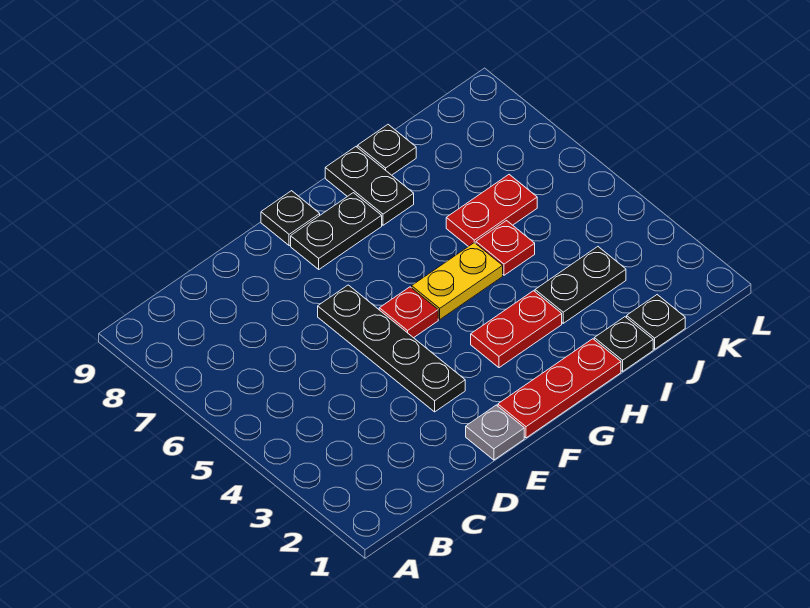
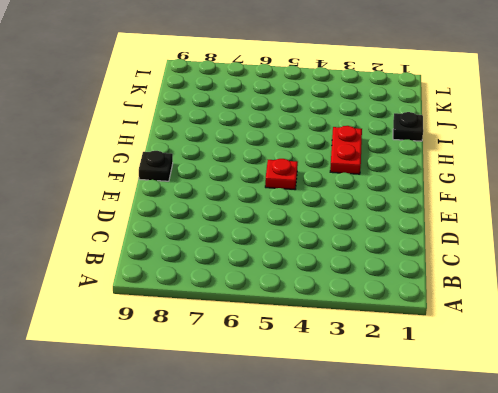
none -> grey 1x1 plate [466,405,524,460]
none -> black 1x4 plate [318,285,465,412]
none -> red 1x3 plate [498,339,621,438]

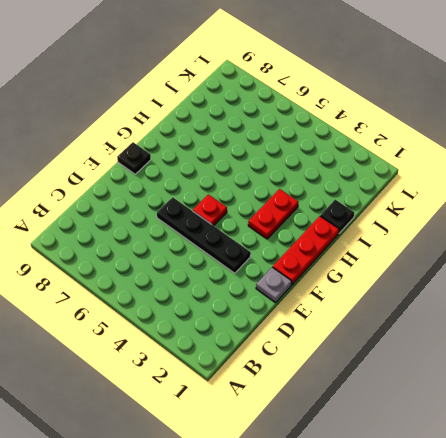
none -> black 1x2 plate [291,193,382,269]
none -> yellow 1x2 plate [412,243,503,319]
none -> black 1x2 plate [325,147,414,225]

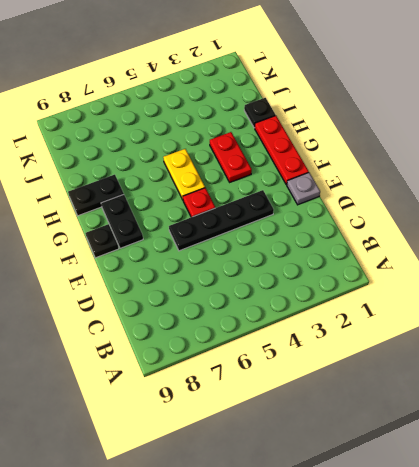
none -> black 1x2 plate [535,247,626,323]
none -> red 1x1 plate [476,221,535,275]
none -> red 1x2 plate [446,175,537,247]

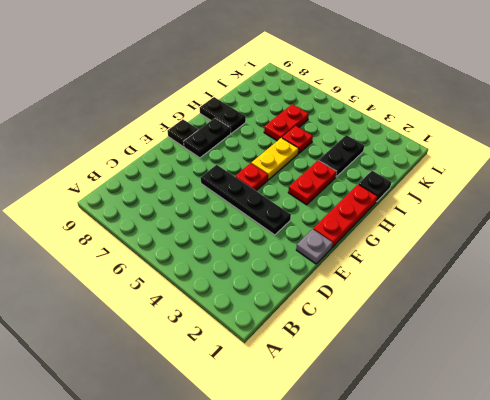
none -> black 1x1 plate [357,125,416,175]
none -> black 1x1 plate [627,295,685,349]

